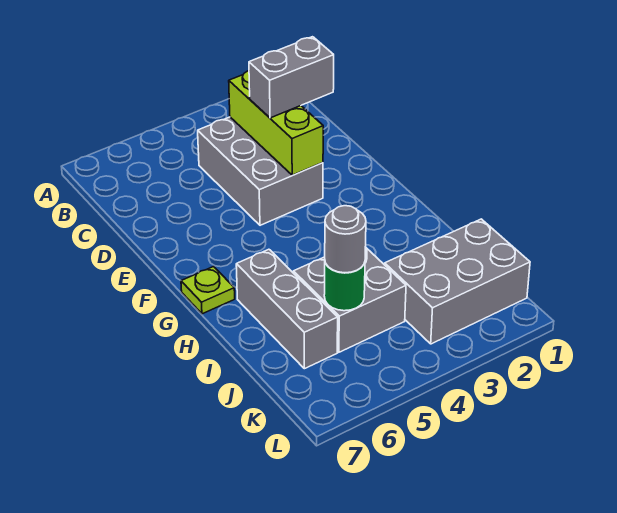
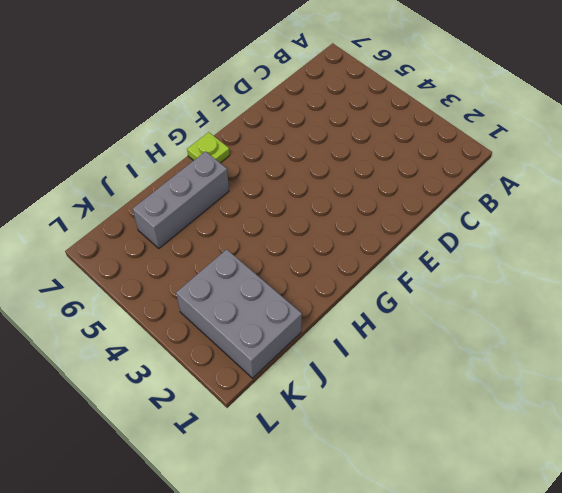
none -> grey 2x3 brick [198,117,323,225]
none -> grey 2x2 brick [293,247,406,352]

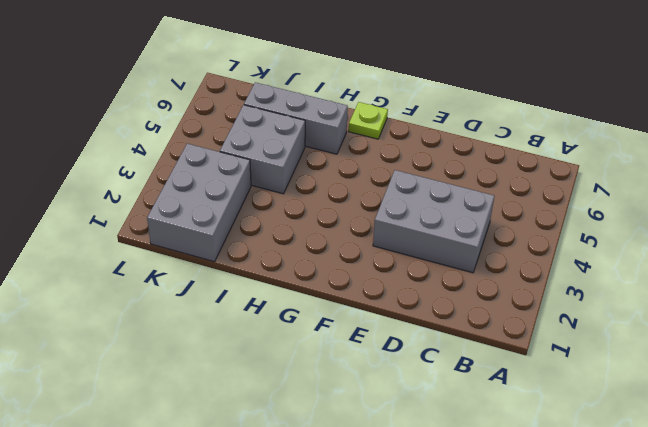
none -> lime 1x3 brick [229,71,323,175]
none -> green 1x1 round brick [324,262,365,311]

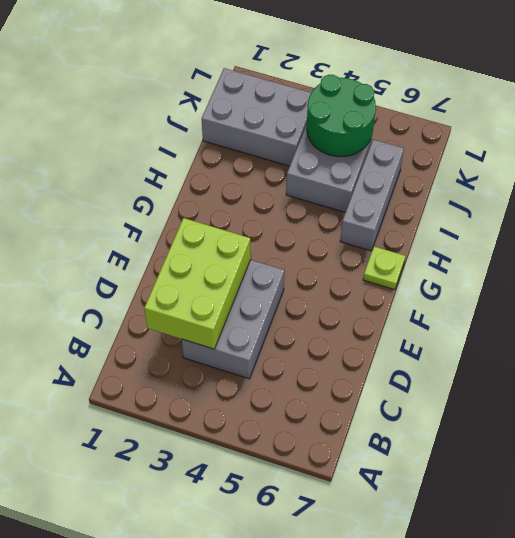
lime 2x3 brick [144,218,251,349] -> lime 1x3 brick [229,71,323,175]
green 2x2 round brick [307,75,376,157] -> green 1x1 round brick [324,262,365,311]
none -> grey 1x2 brick [249,37,334,118]
none -> grey 1x1 round brick [325,206,366,273]

